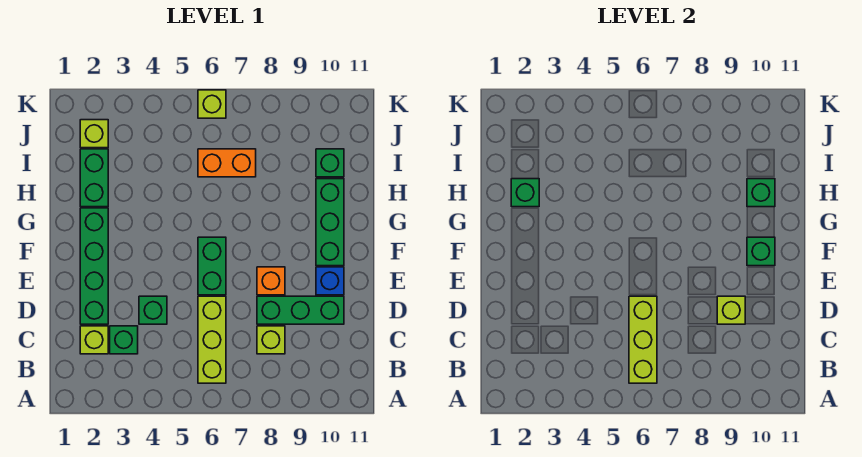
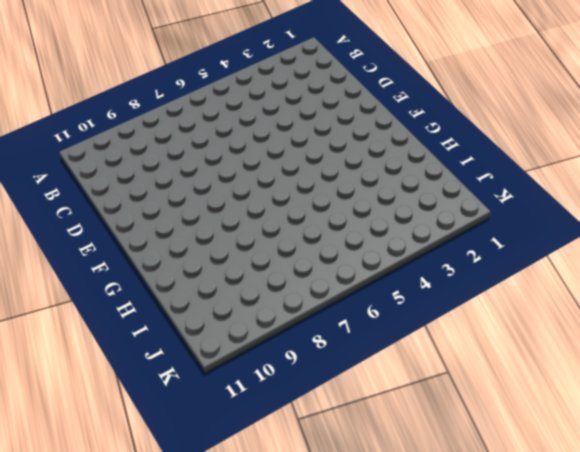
none -> lime 1x3 brick [198,296,226,383]
none -> lime 1x1 brick [80,326,108,354]
none -> green 1x1 brick [110,326,138,354]

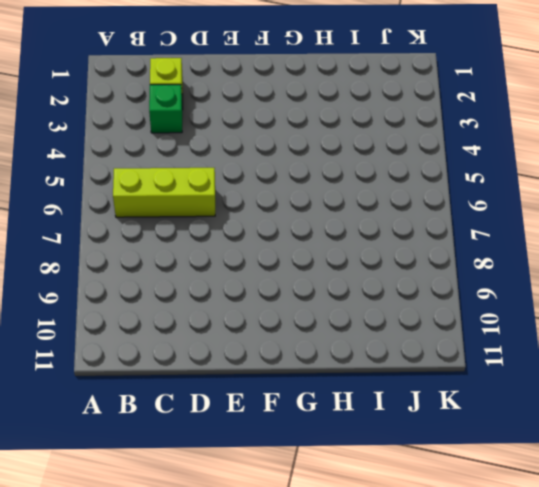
none -> lime 1x1 brick [257,326,285,354]
none -> green 1x4 brick [80,208,108,324]
none -> green 1x1 brick [139,296,167,324]

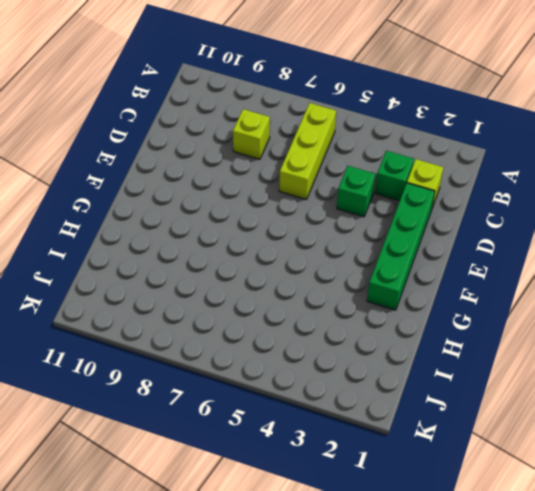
none -> green 1x3 brick [257,296,344,324]
none -> green 1x2 brick [198,237,226,295]
none -> orange 1x1 brick [257,267,285,295]

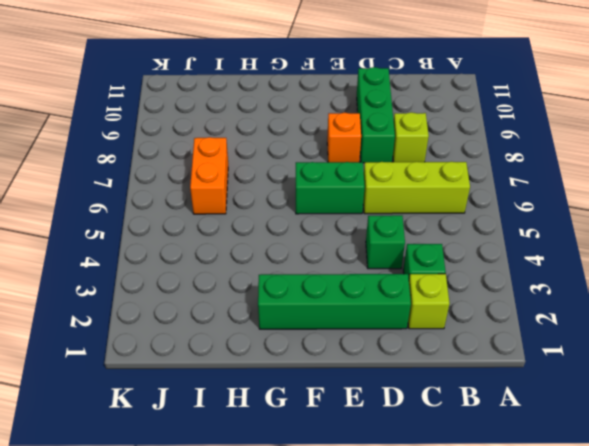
none -> blue 1x1 brick [316,267,344,295]
none -> green 1x3 brick [316,179,344,266]
none -> green 1x2 brick [80,149,108,207]

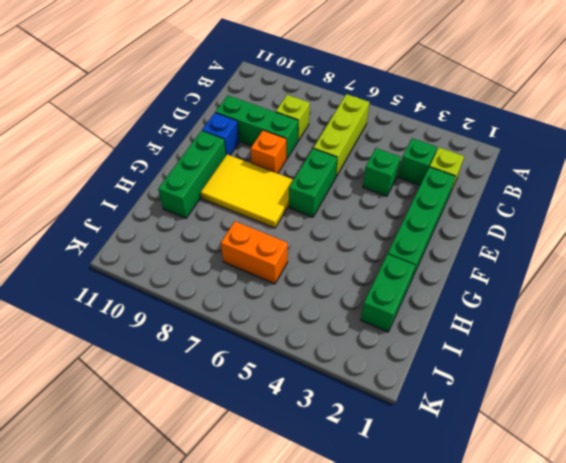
yellow 2x3 tile [201,154,293,228] -> none
none -> green 1x1 brick [316,149,344,177]
none -> lime 1x1 brick [80,120,108,148]
none -> lime 1x1 brick [198,90,226,118]

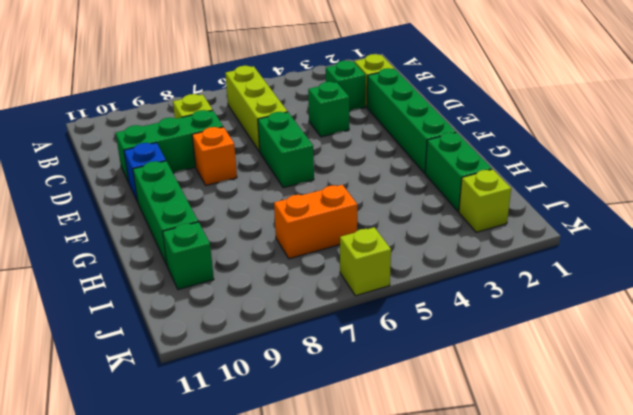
none -> lime 1x3 brick [629,296,657,383]
none -> lime 1x1 brick [717,296,745,324]
none -> green 1x1 brick [747,237,775,266]

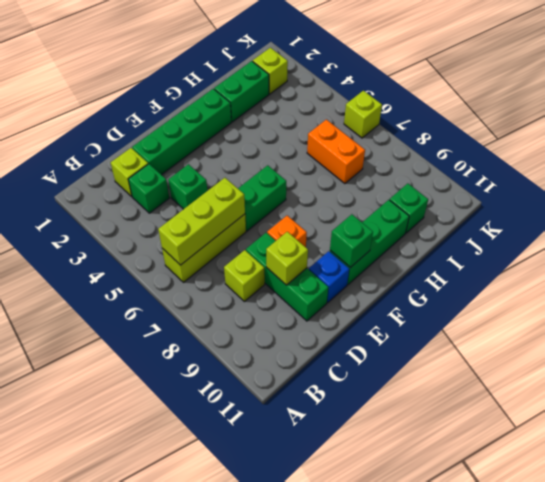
none -> green 1x1 brick [511,179,539,207]
none -> green 1x1 brick [747,179,775,207]

